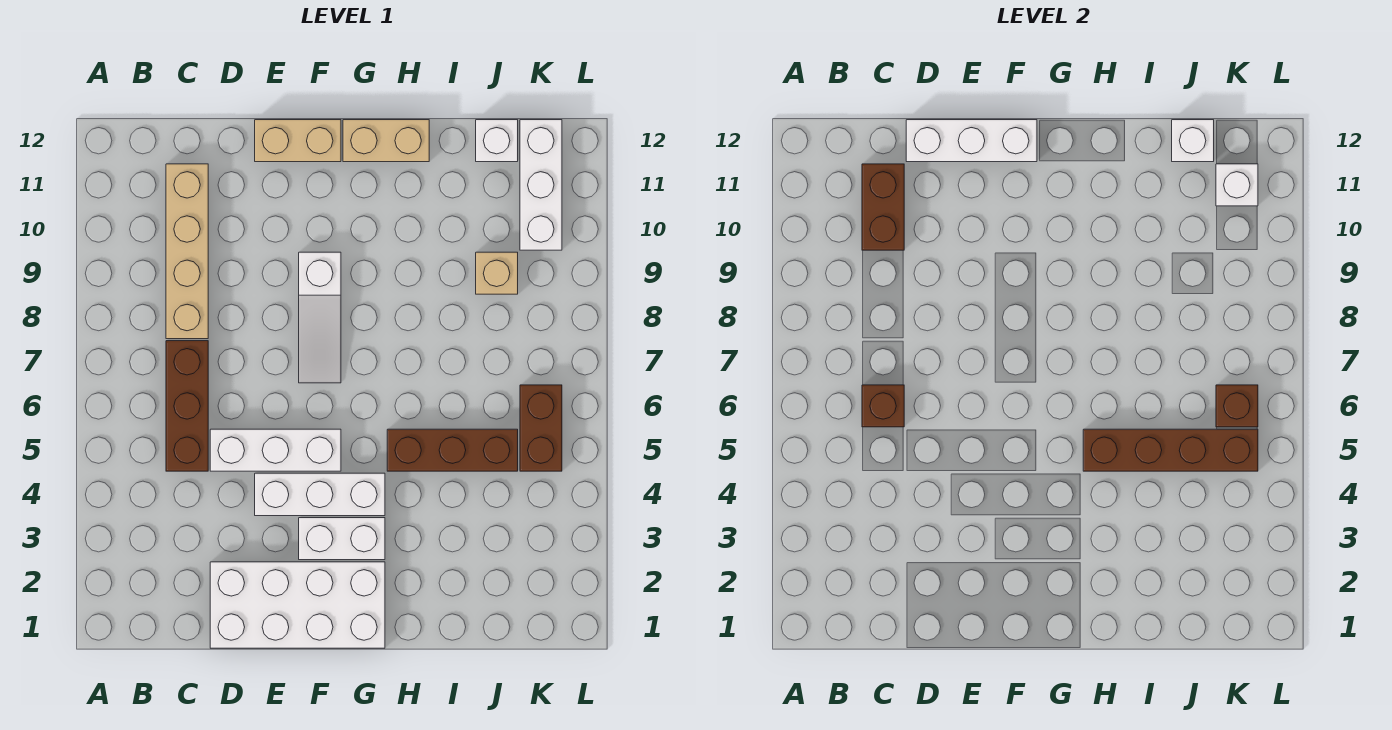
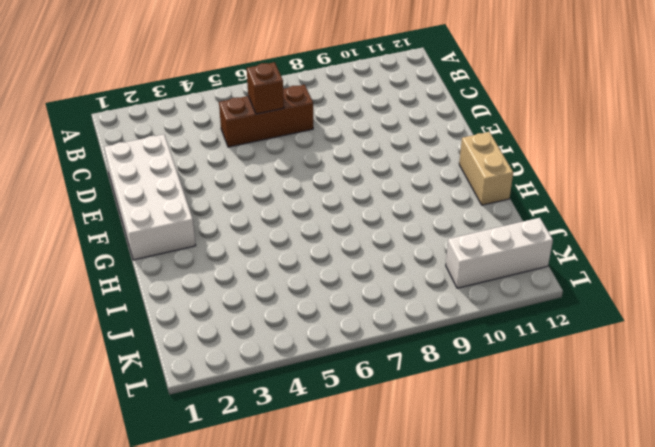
none -> tan 1x4 brick [166,164,208,339]
none -> white 1x3 brick [210,429,341,471]
none -> white 1x3 brick [255,473,385,516]

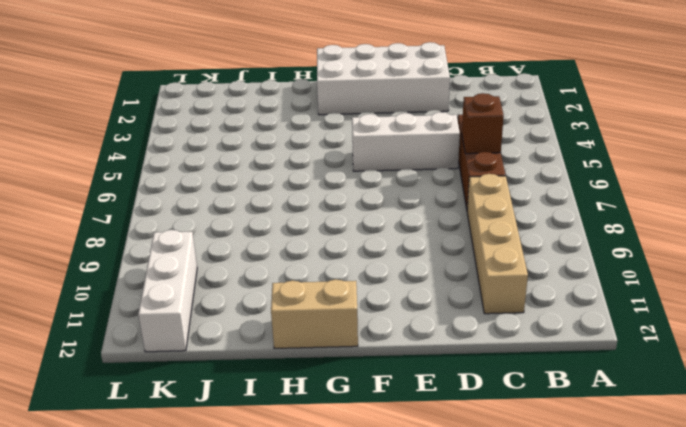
none -> white 1x3 brick [255,473,385,516]
none -> tan 1x2 brick [255,120,341,162]
none -> white 1x2 brick [299,518,385,560]

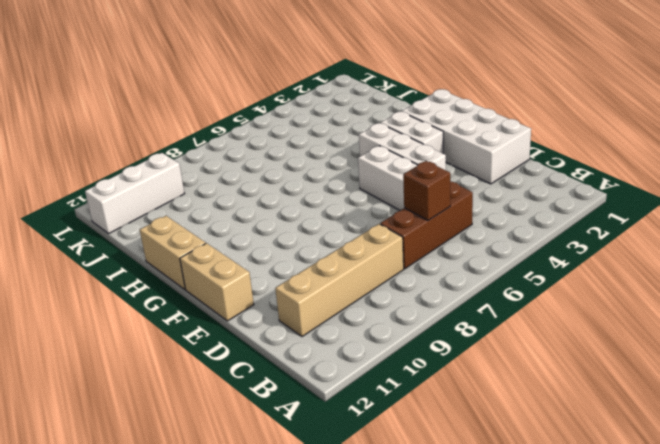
none -> white 1x3 slope [299,252,341,383]
none -> brown 1x3 brick [387,429,518,471]
none -> tan 1x1 brick [476,252,518,294]

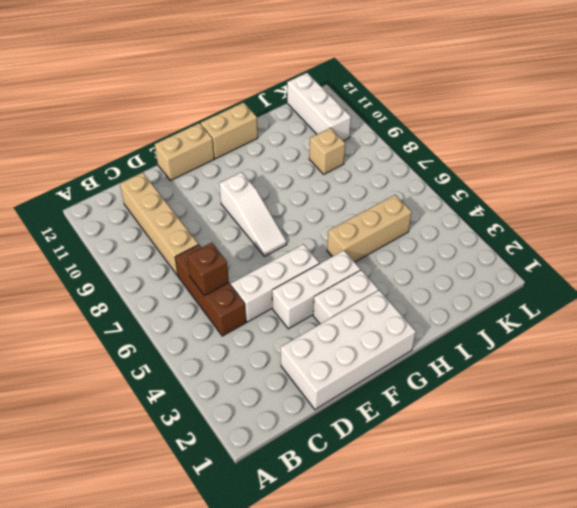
tan 1x3 brick [327,195,412,262] -> brown 1x3 brick [387,429,518,471]
none -> white 1x1 brick [476,120,518,162]
none -> brown 1x2 brick [520,385,562,471]
none -> brown 1x2 brick [862,164,904,250]

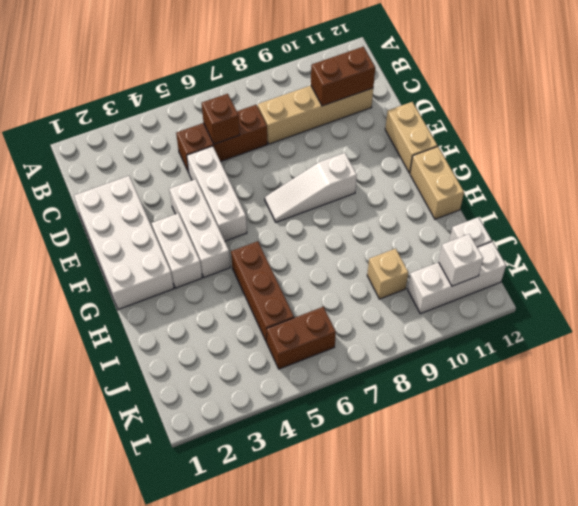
none -> white 1x3 brick [906,120,1037,162]
none -> brown 1x4 brick [1083,429,1258,471]
none -> white 1x1 brick [1172,120,1214,162]

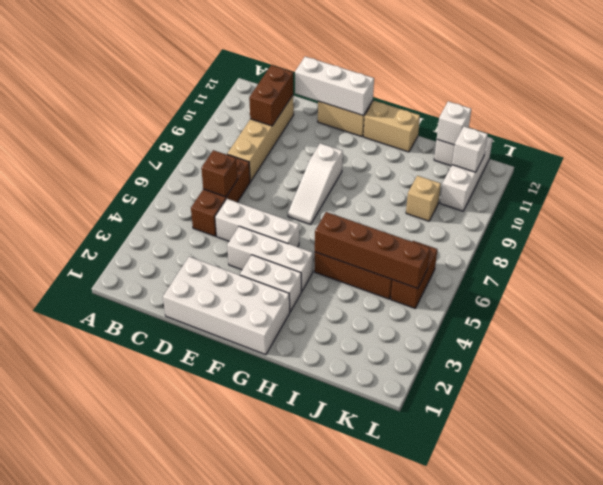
none -> brown 1x1 brick [1216,385,1258,427]

